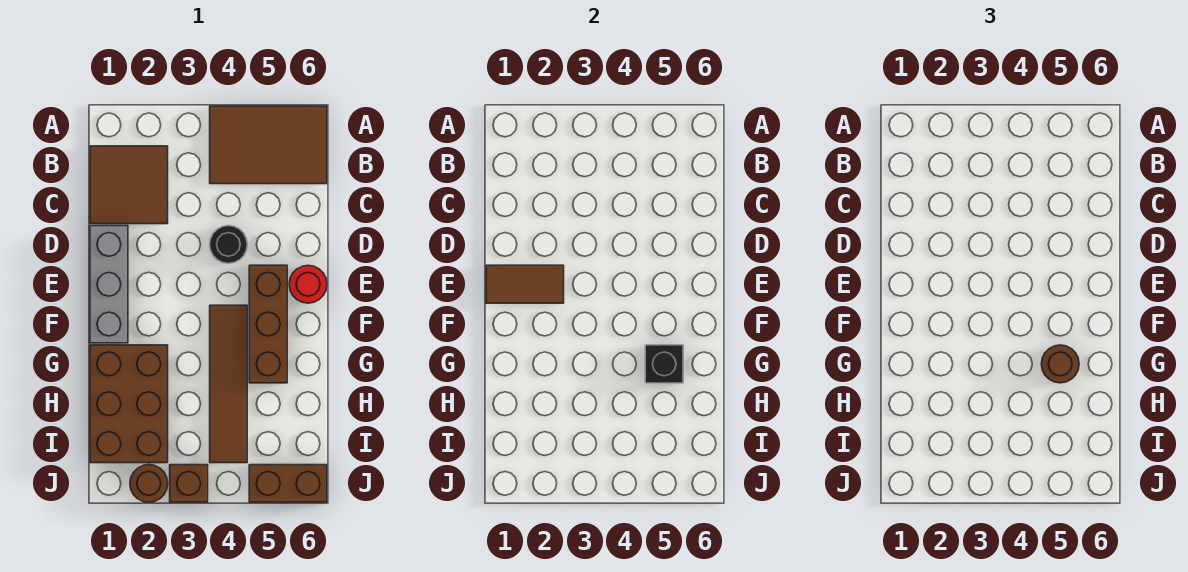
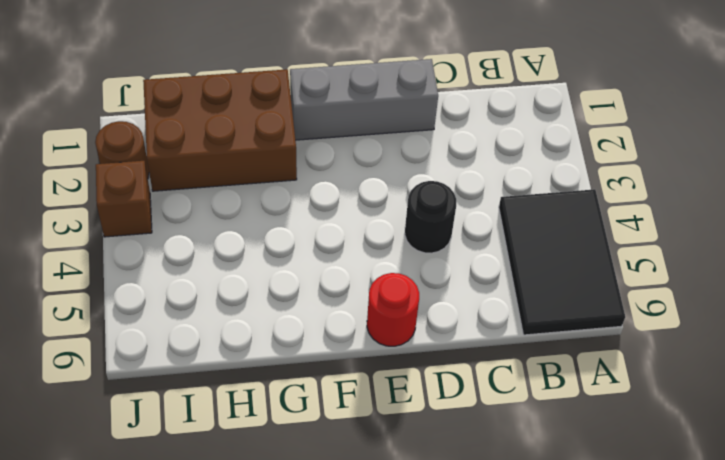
black 2x3 tile [499,189,625,335] -> brown 2x3 tile [210,106,327,184]
none -> brown 2x2 tile [90,146,168,224]
none -> brown 1x3 brick [249,265,287,383]
none -> brown 1x4 tile [210,305,247,463]

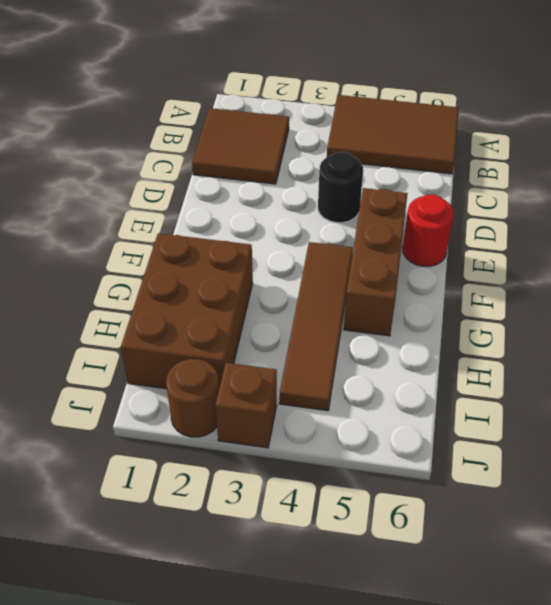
none -> grey 1x3 brick [90,226,128,343]
none -> brown 1x2 brick [249,465,327,502]
none -> brown 1x2 tile [486,265,564,303]

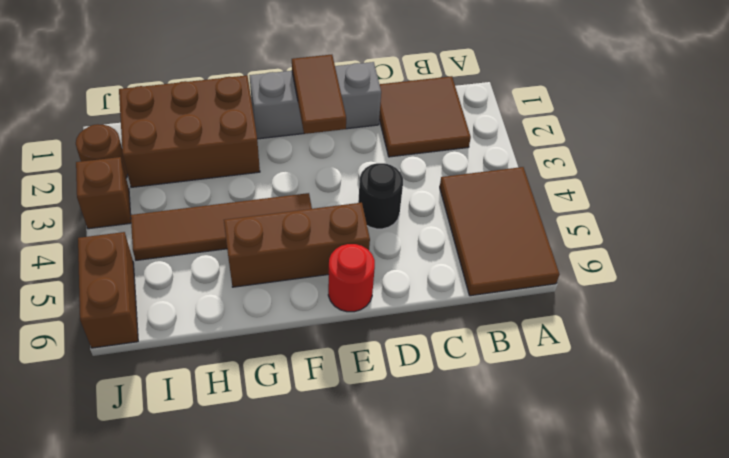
none -> black 1x1 brick [645,345,683,383]
none -> brown 1x1 round brick [1041,345,1079,383]

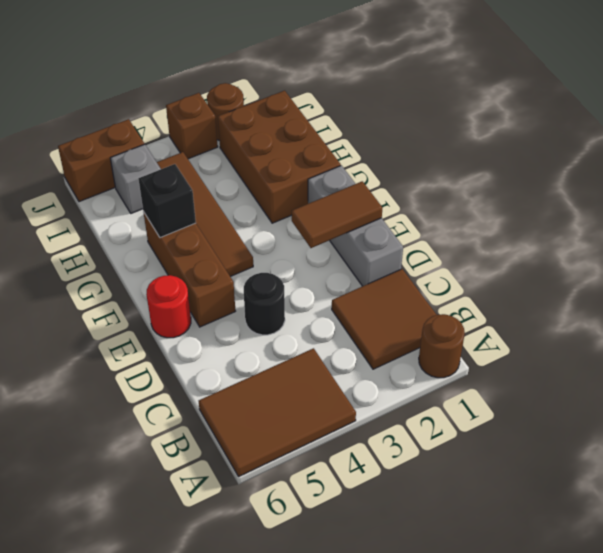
brown 1x1 round brick [419,314,465,378] -> brown 1x1 round brick moved to [1041,345,1079,383]
grey 1x1 brick [110,144,161,213] -> none

